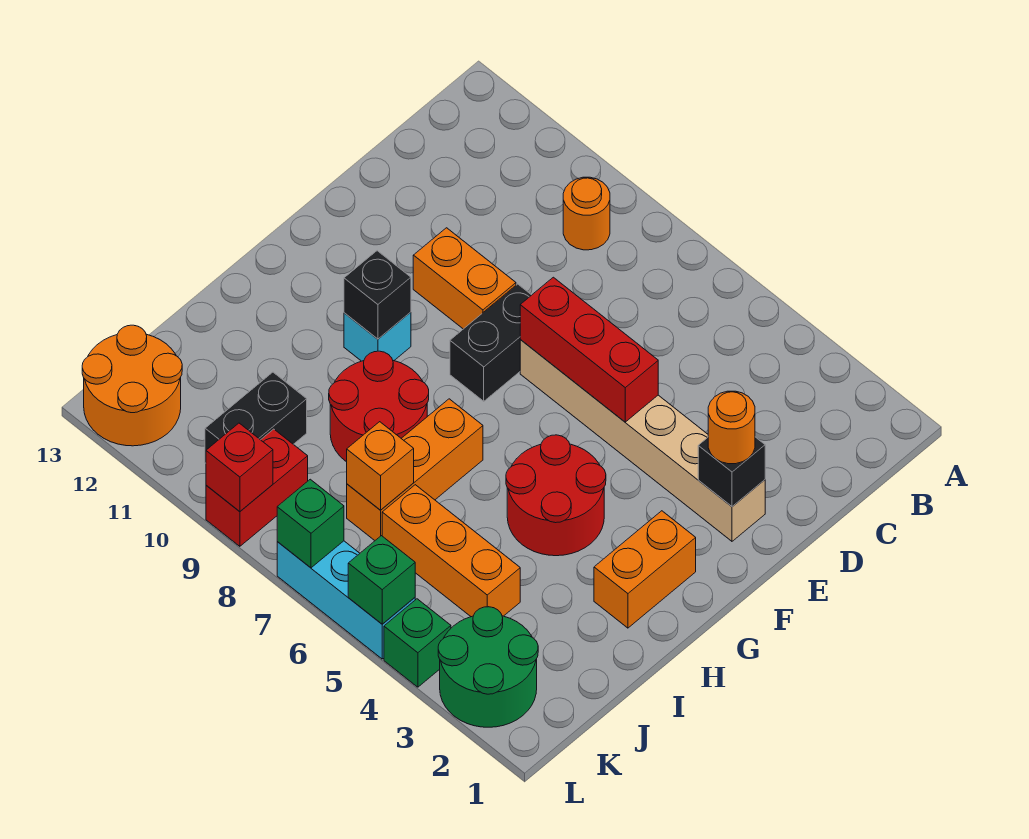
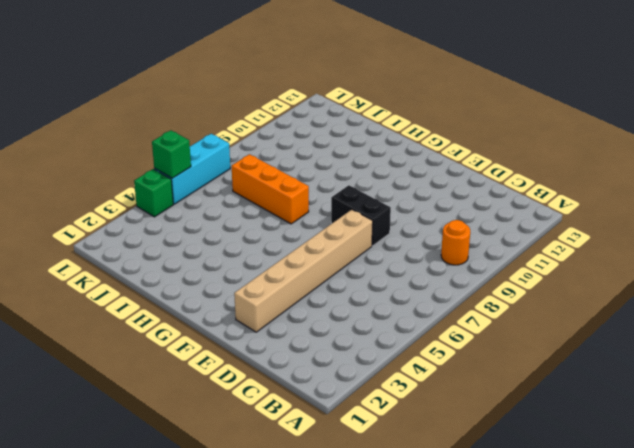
none -> orange 1x2 brick [413,228,516,329]
none -> orange 1x2 brick [594,511,696,628]
none -> red 2x2 round brick [506,435,606,556]

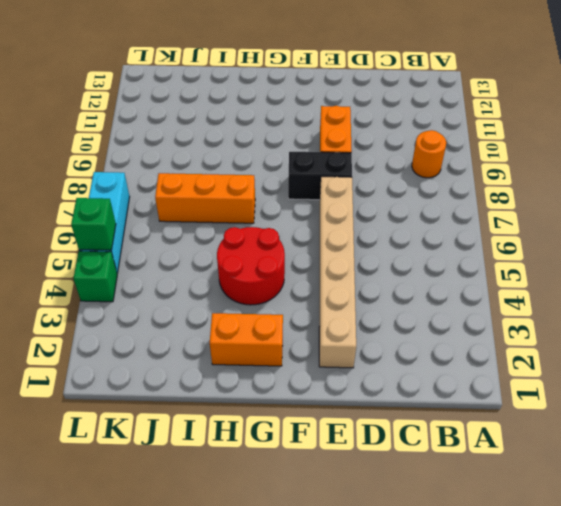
none -> cyan 1x1 brick [344,312,411,361]
none -> red 2x2 round brick [329,351,429,462]
none -> orange 1x3 brick [382,485,520,617]

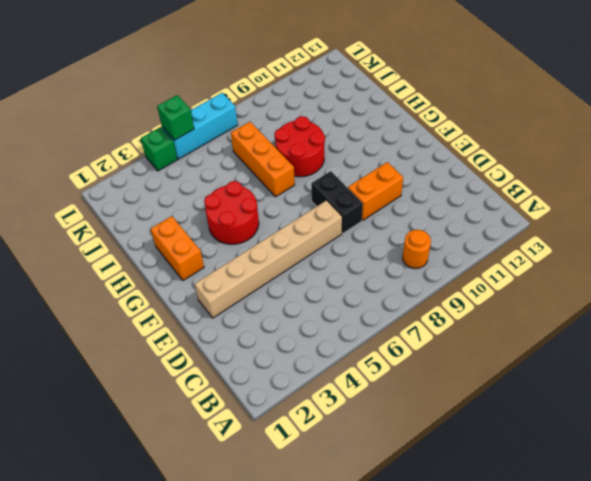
none -> cyan 1x1 brick [344,312,411,361]
none -> orange 1x3 brick [382,485,520,617]
none -> black 1x2 brick [205,372,307,463]

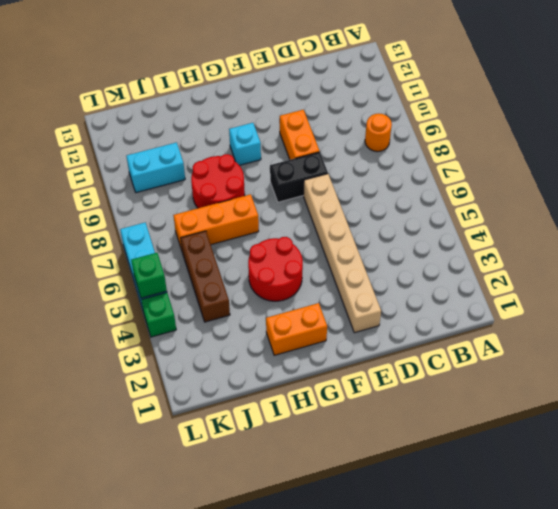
brown 1x3 brick [181,231,230,322] -> orange 1x3 brick [382,485,520,617]
cyan 1x2 brick [126,143,185,193] -> black 1x2 brick [205,372,307,463]
none -> green 2x2 round brick [438,607,538,727]
none -> red 1x2 brick [206,429,308,546]
none -> orange 2x2 round brick [82,325,182,446]

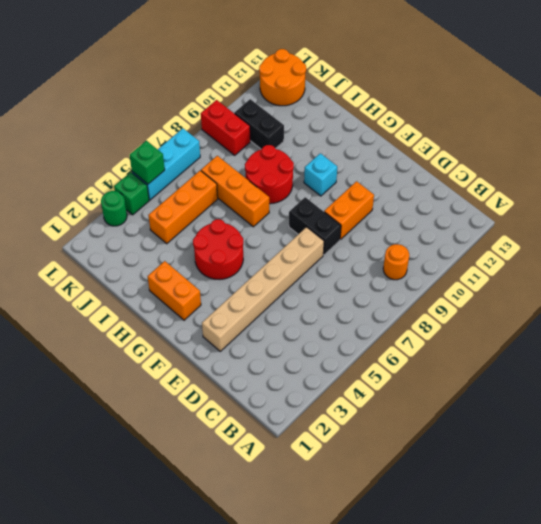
green 1x1 round brick [101,191,127,226] -> green 2x2 round brick [438,607,538,727]
none -> black 1x1 brick [698,437,765,507]
none -> red 1x3 brick [520,277,658,422]
none -> black 1x1 brick [344,251,411,339]

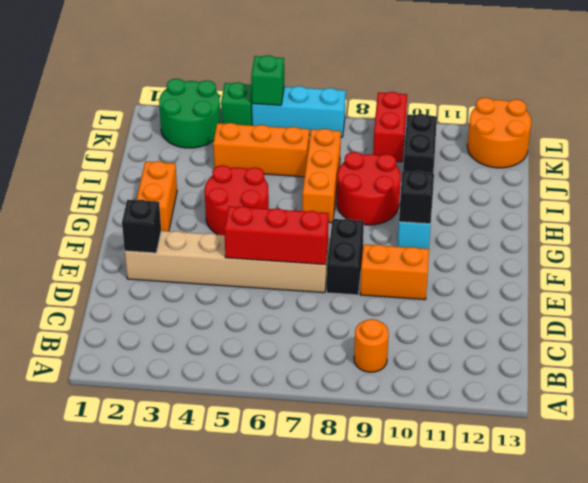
none -> orange 1x1 brick [347,422,414,510]
none -> green 1x1 brick [277,479,344,568]
none -> red 1x1 brick [206,423,273,512]

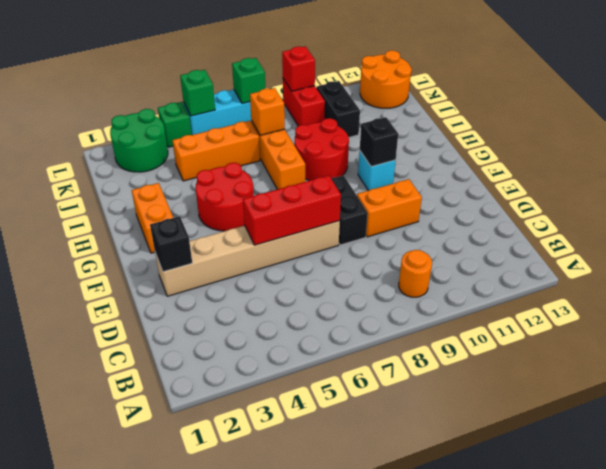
none -> orange 1x1 round brick [708,391,755,464]

